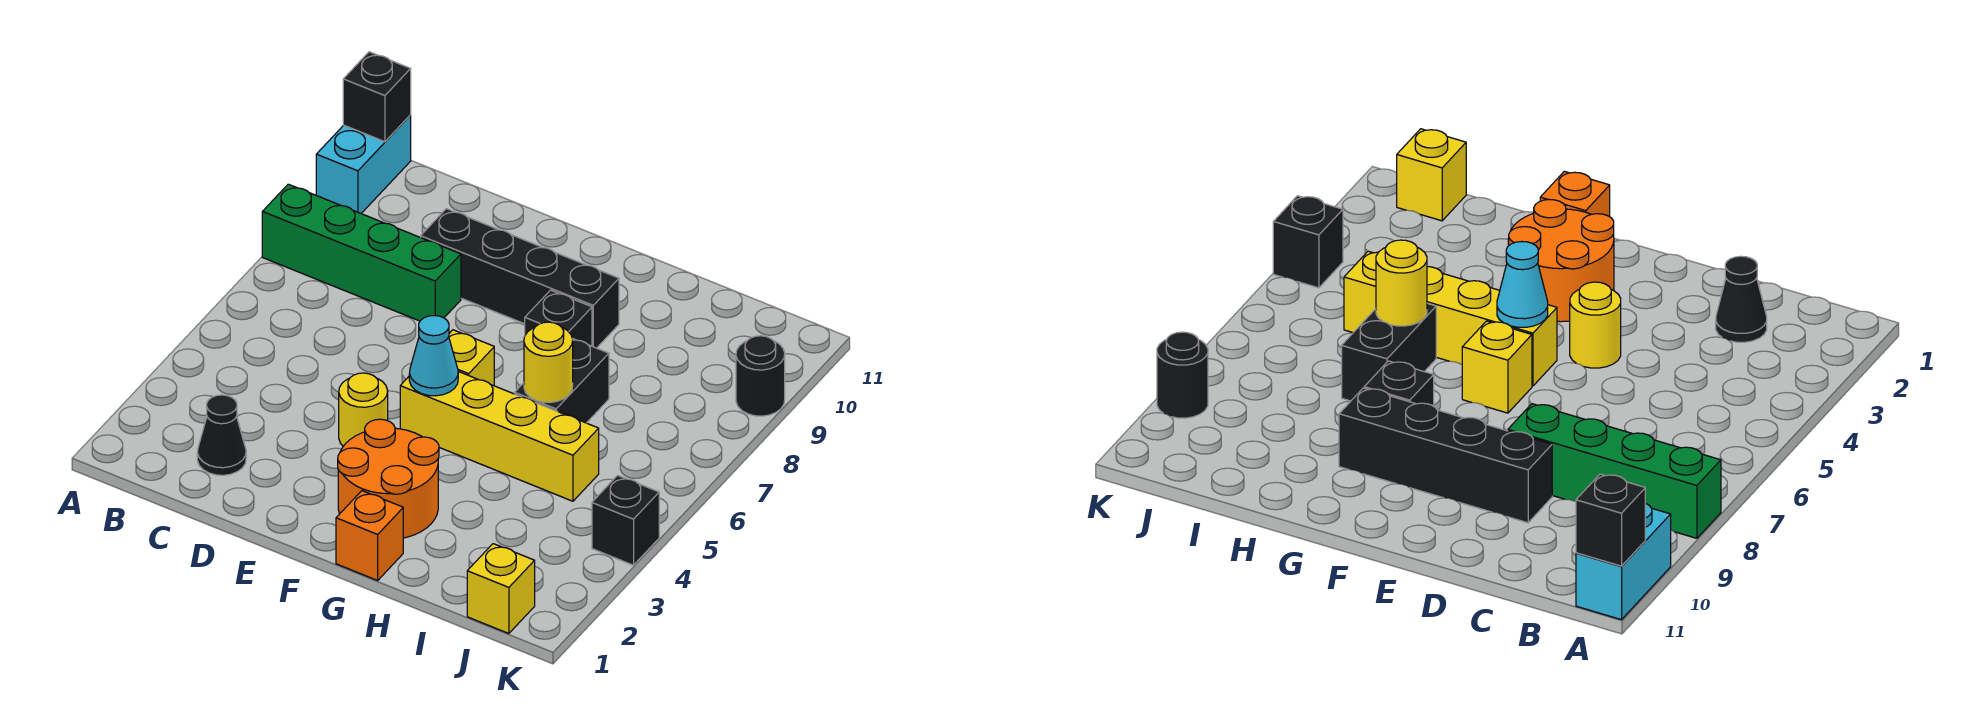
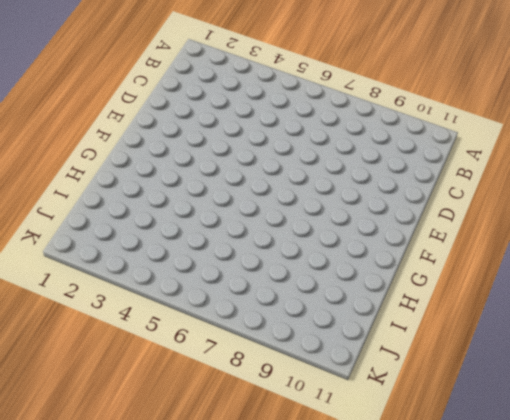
none -> green 1x4 brick [262,184,461,321]
none -> cyan 1x2 brick [316,115,411,213]
none -> black 1x1 cone [197,395,246,475]

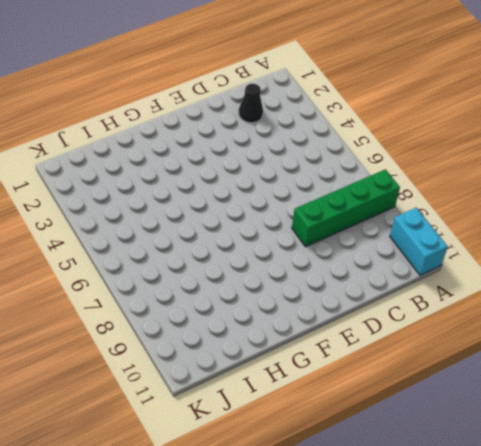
none -> black 1x4 brick [421,209,619,348]
none -> yellow 1x1 round brick [339,373,388,446]
none -> orange 2x2 round brick [338,419,439,538]

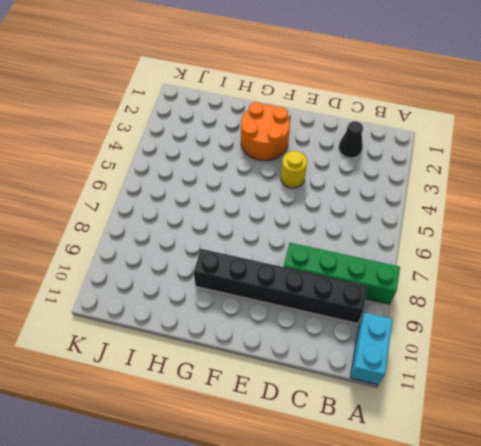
black 1x6 brick [194,249,367,324] -> black 1x4 brick [421,209,619,348]
none -> yellow 1x4 brick [400,371,599,501]
none -> yellow 1x1 brick [449,330,494,386]
none -> orange 1x1 brick [336,491,403,580]

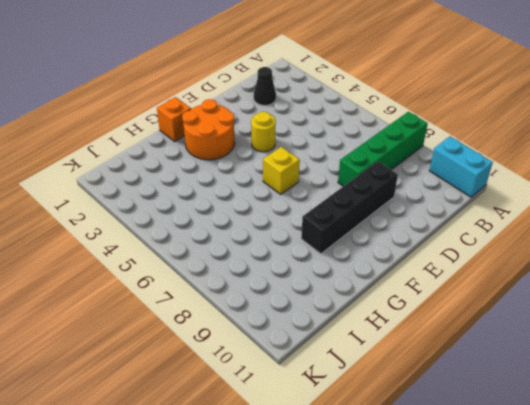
none -> yellow 1x4 brick [400,371,599,501]
none -> black 1x1 brick [525,290,592,346]
none -> black 1x2 brick [515,339,609,423]

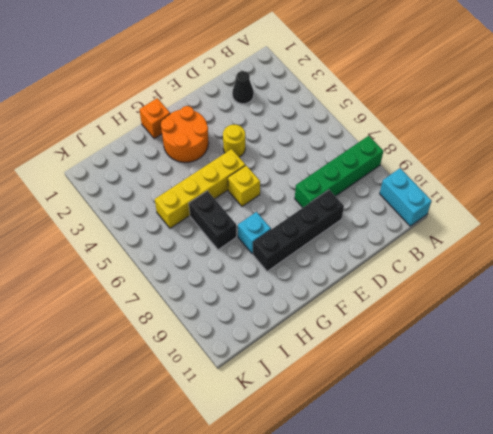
cyan 1x1 brick [238,212,271,254] -> black 1x1 brick [525,290,592,346]
none -> yellow 1x1 brick [467,544,535,633]
none -> black 1x1 brick [592,475,659,565]
none -> black 1x1 round brick [736,336,785,416]

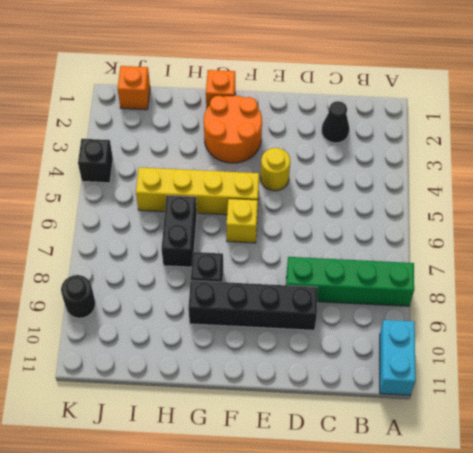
orange 1x1 brick [118,66,150,110] -> yellow 1x1 brick [467,544,535,633]
none -> black 1x1 brick [343,52,411,142]
none -> cyan 1x1 cone [409,315,458,396]
none -> yellow 1x1 round brick [524,322,573,403]

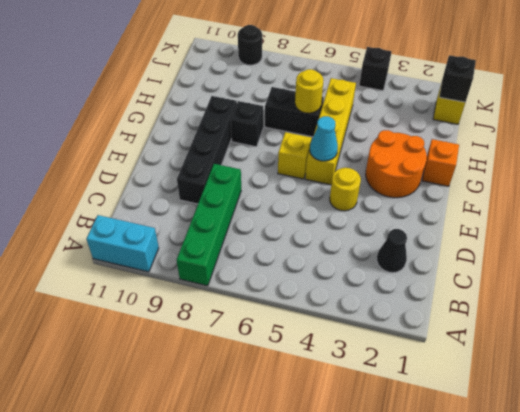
black 1x1 brick [439,55,476,102] -> black 1x1 brick moved to [343,52,411,142]

